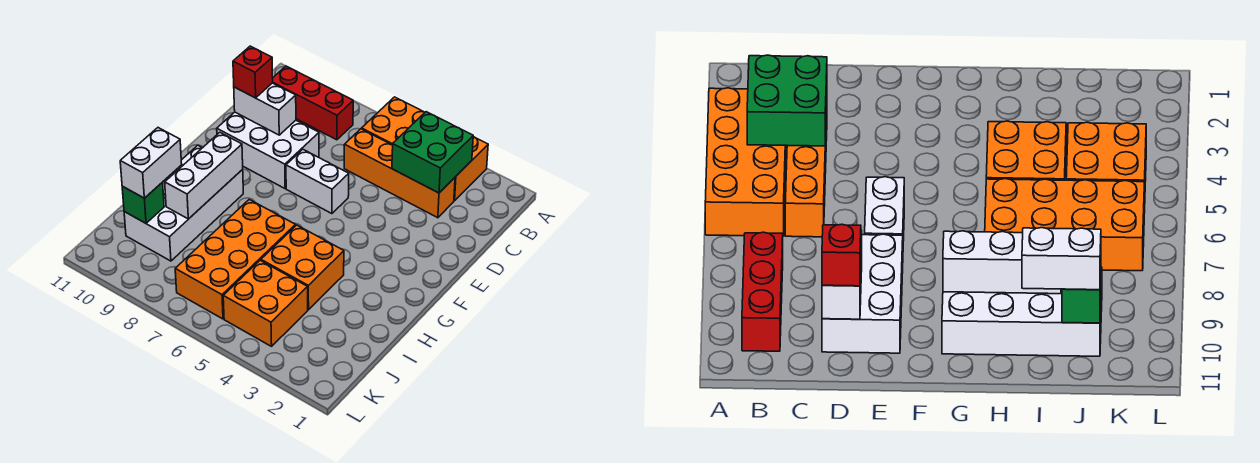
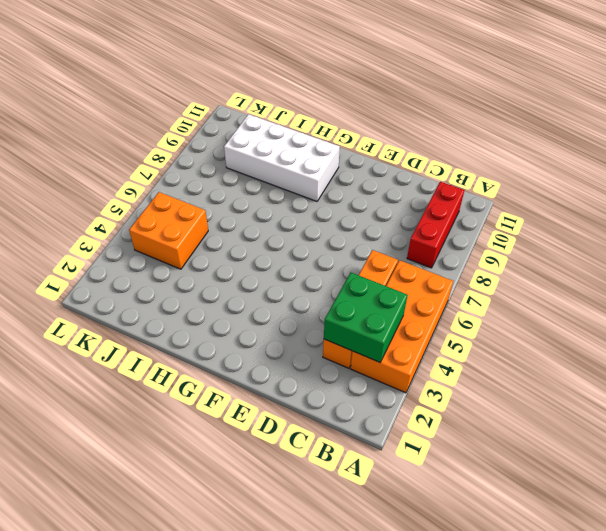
none -> white 2x3 brick [217,112,319,189]
none -> white 1x2 brick [286,149,349,214]
none -> orange 2x2 brick [261,225,344,310]

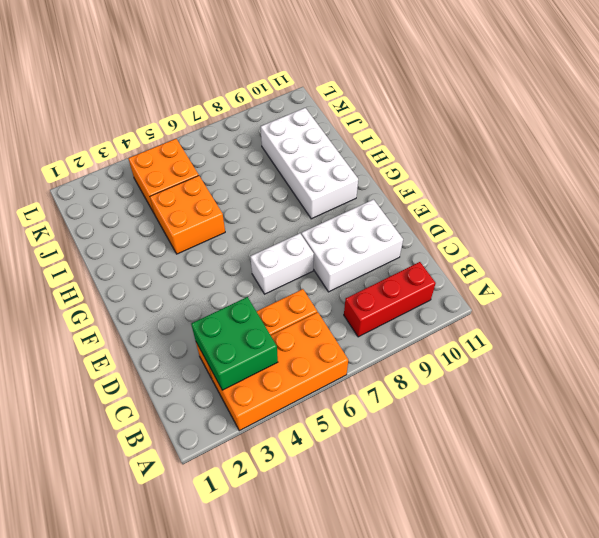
none -> orange 2x4 brick [175,200,296,319]
none -> white 1x2 brick [234,83,296,135]
none -> white 1x3 brick [165,133,243,219]

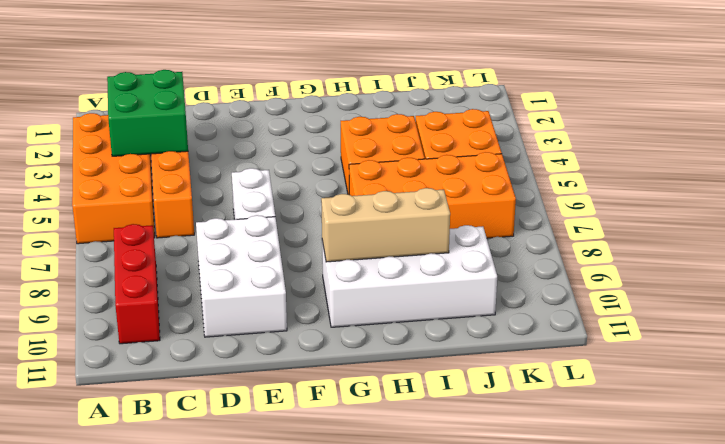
tan 1x3 brick [321,188,450,262] -> white 1x3 brick [165,133,243,219]
none -> white 1x2 brick [234,83,296,135]
none -> green 1x1 brick [122,182,164,223]
none -> red 1x1 brick [233,46,273,98]

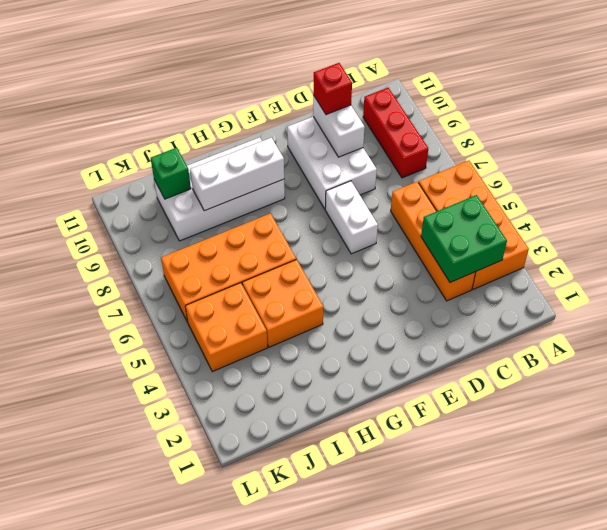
none -> white 1x2 brick [120,128,182,198]

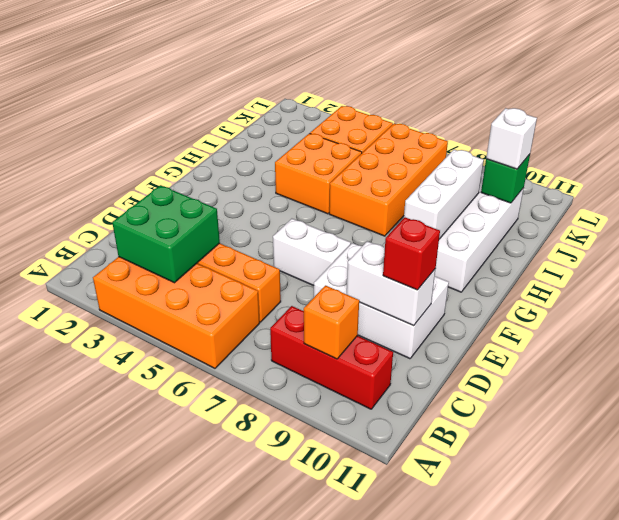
orange 1x1 brick [304,286,359,359] -> none
white 1x1 brick [486,108,537,169] -> white 1x2 brick [120,128,182,198]

